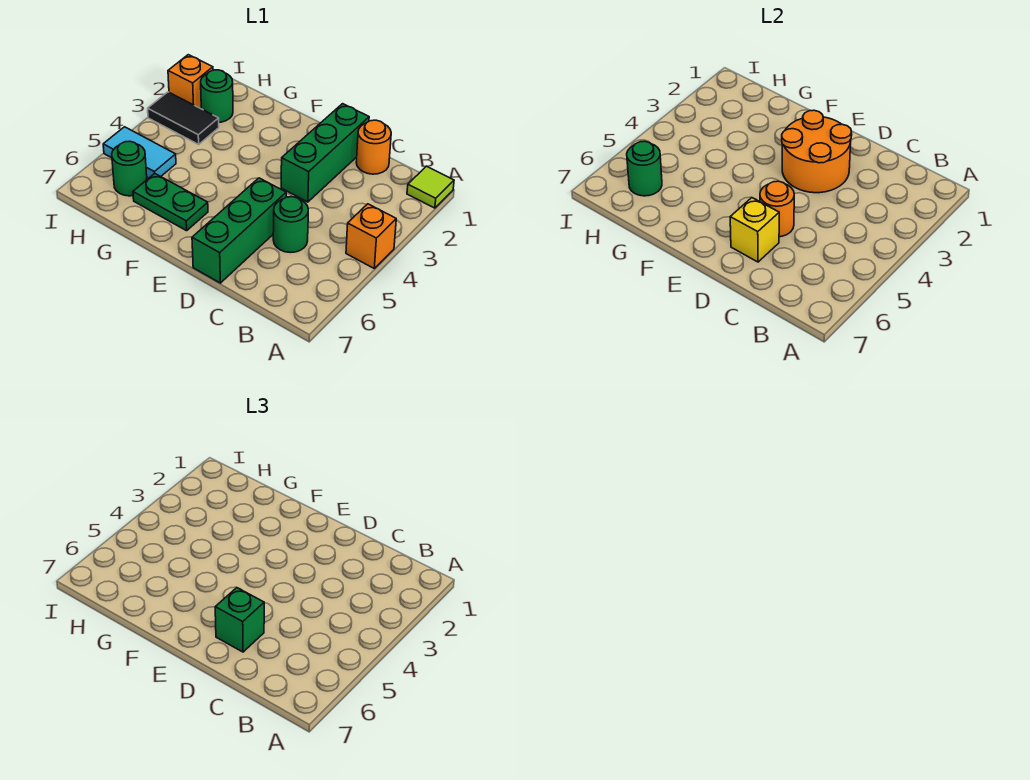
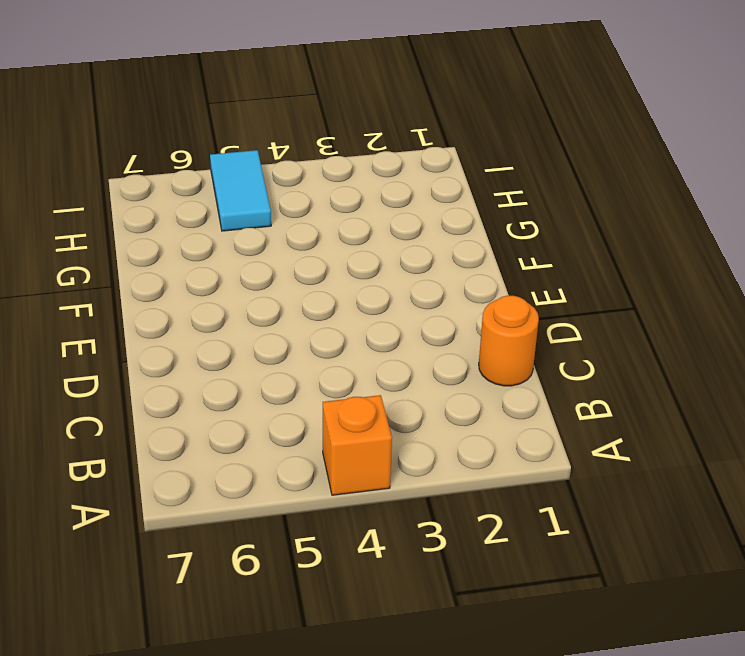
none -> lime 1x1 tile [407,166,454,208]
none -> green 1x1 round brick [273,197,308,253]
none -> green 1x3 brick [281,104,369,202]

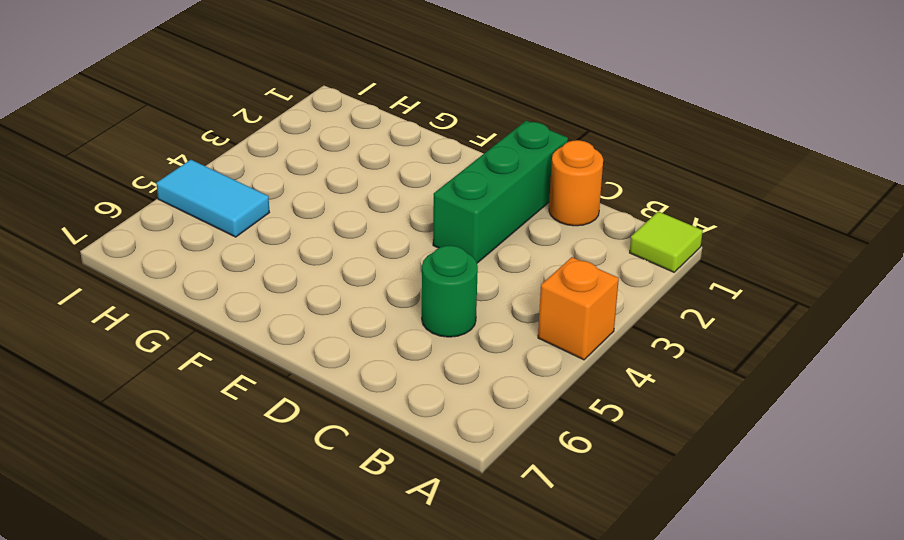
none -> green 1x3 brick [192,178,286,283]
none -> green 1x2 plate [133,173,208,231]
none -> green 1x1 round brick [201,70,233,122]

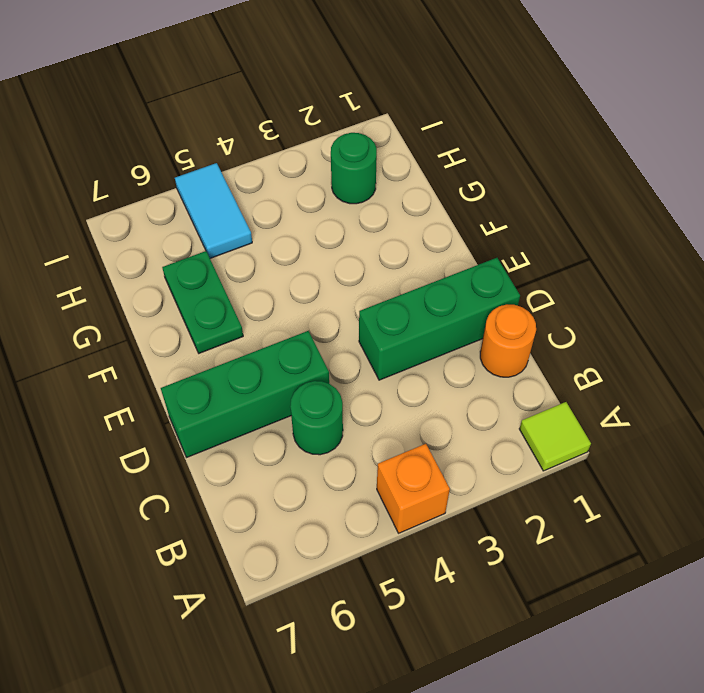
none -> black 1x2 tile [148,92,219,144]
none -> green 1x1 round brick [112,141,147,196]
none -> orange 1x1 brick [168,55,213,108]

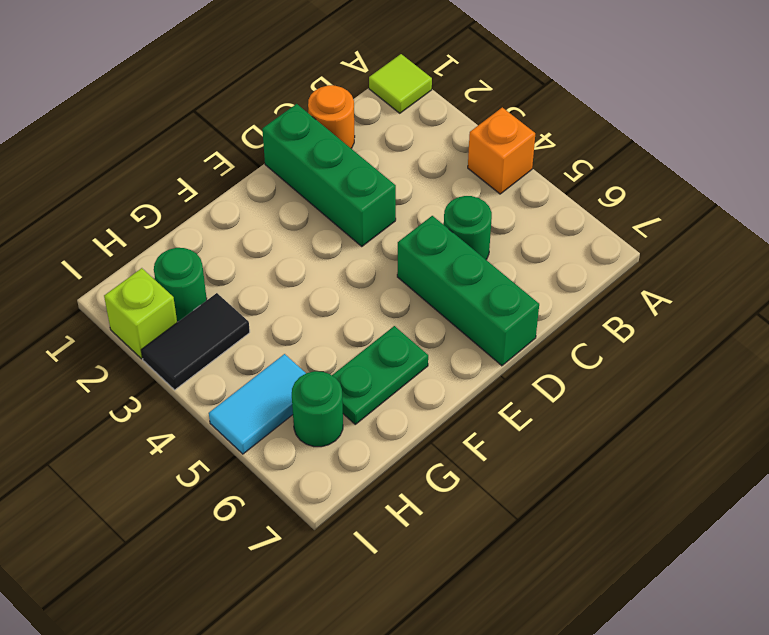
lime 1x1 brick [104,268,177,359] -> orange 1x1 brick [168,55,213,108]
none -> orange 2x2 round brick [782,110,852,193]
none -> orange 1x1 round brick [760,181,794,237]
none -> yellow 1x1 brick [730,198,779,262]

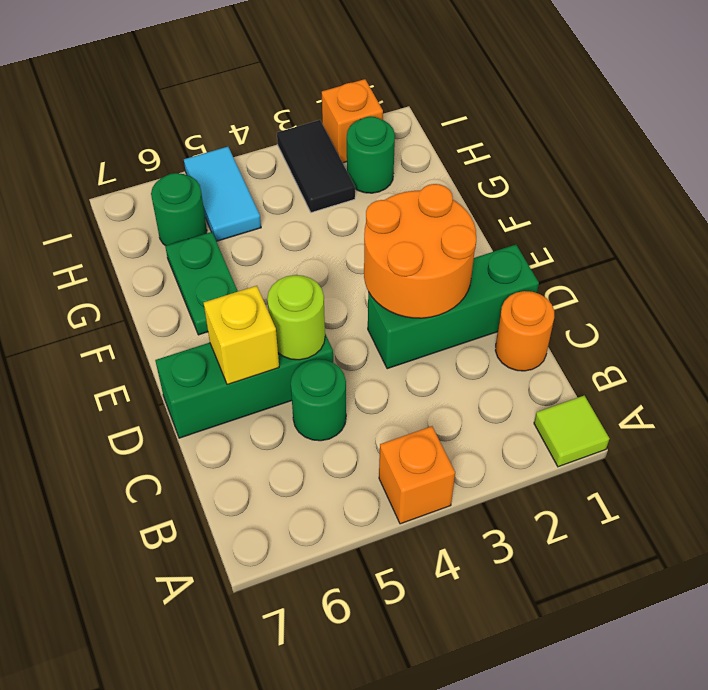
lime 1x1 round brick [267,275,325,360] -> orange 1x1 round brick [760,181,794,237]
none -> green 1x1 round brick [627,141,662,196]
none -> green 1x1 brick [215,588,264,652]

